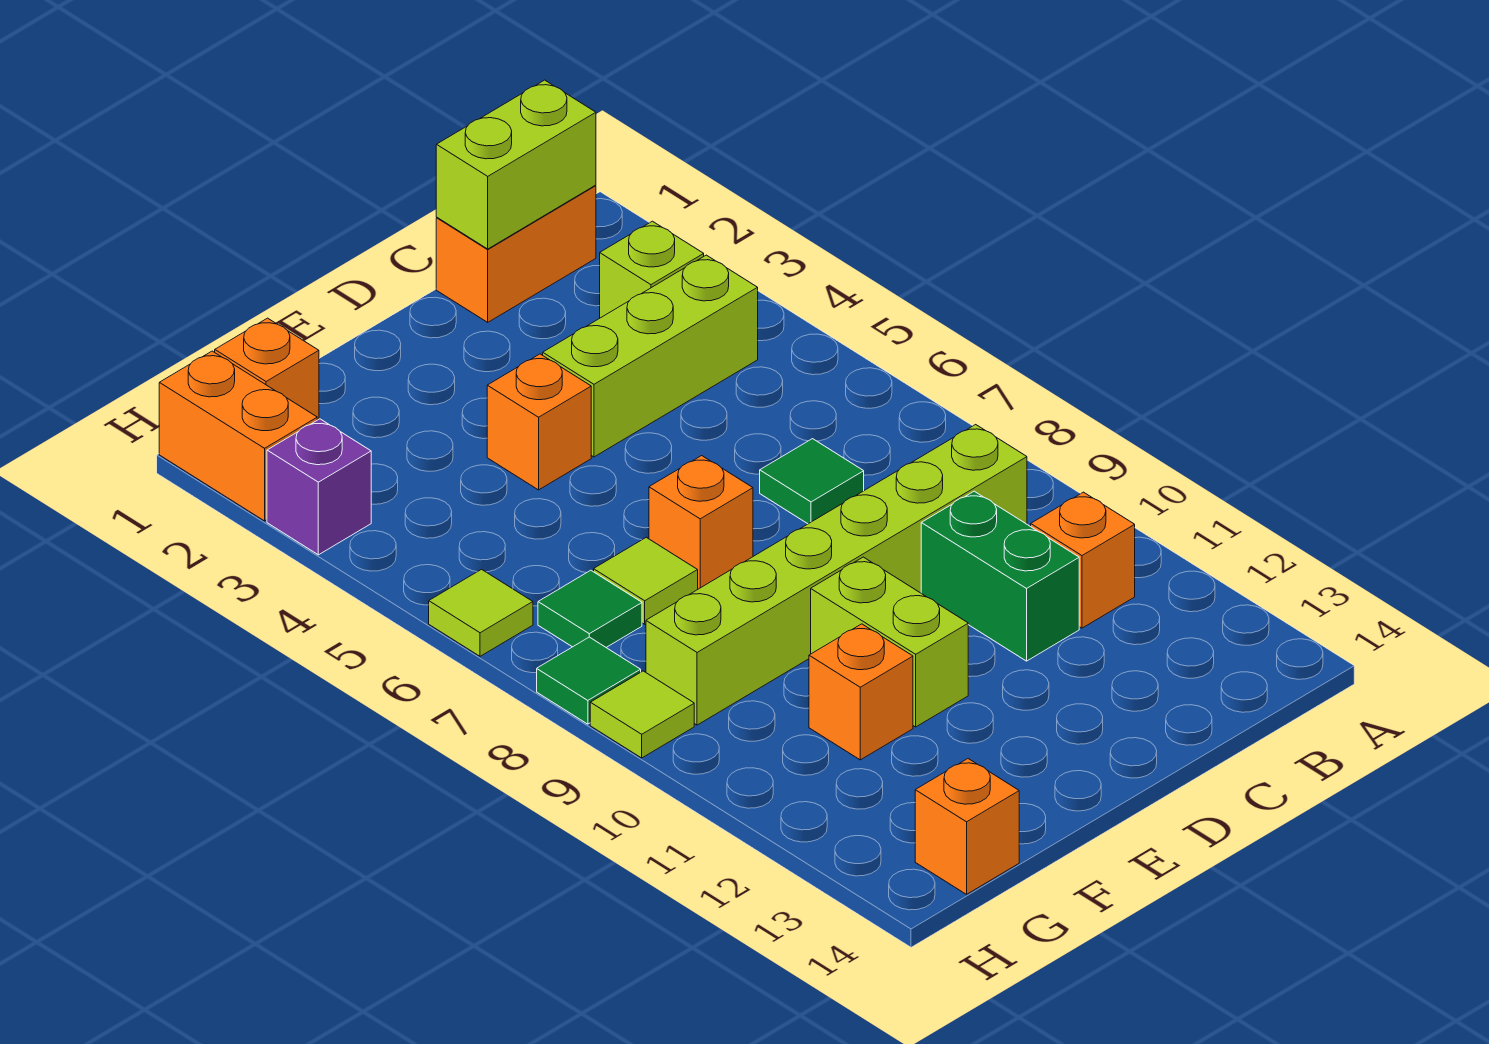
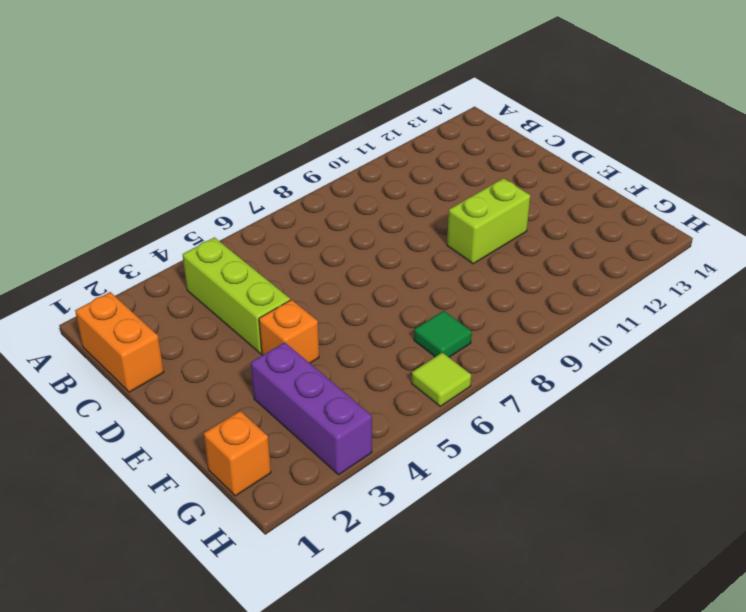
purple 1x3 brick [251,342,372,475] -> purple 1x1 brick [267,419,371,555]
none -> lime 1x1 brick [600,221,704,318]
none -> lime 1x6 brick [646,425,1027,725]
none -> orange 1x1 brick [1031,492,1135,628]

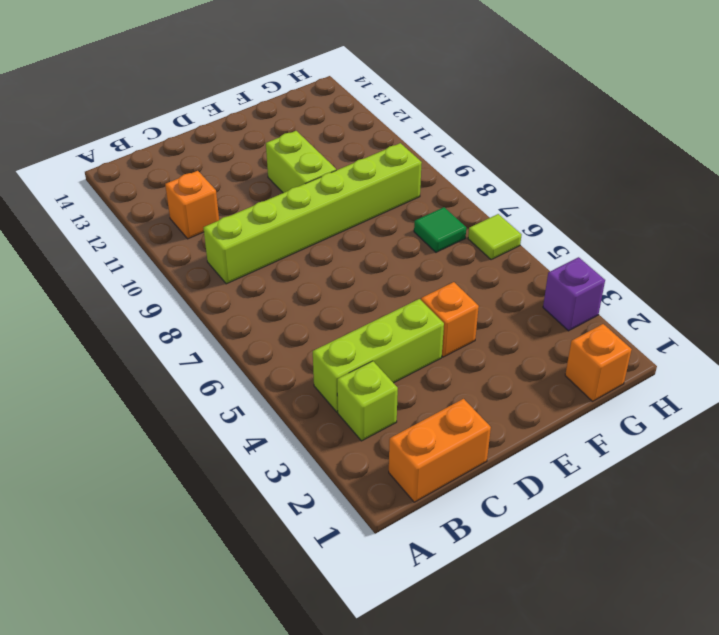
none -> green 1x1 tile [760,439,864,524]
none -> green 1x2 brick [921,491,1079,661]
none -> orange 1x1 brick [649,456,753,589]

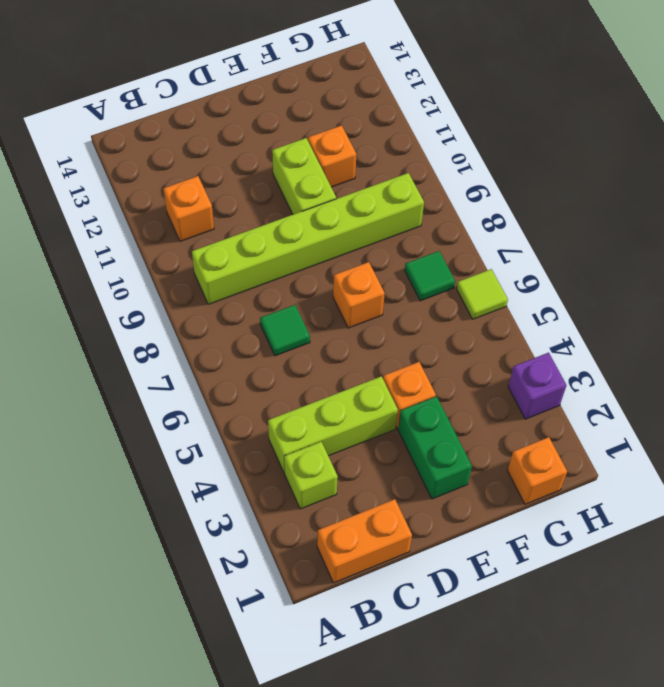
green 1x2 brick [398,396,472,499] -> green 1x2 brick moved to [921,491,1079,661]
none -> lime 1x1 tile [594,537,698,624]
none -> orange 1x1 brick [915,759,1019,894]
none -> orange 1x2 brick [159,351,317,521]

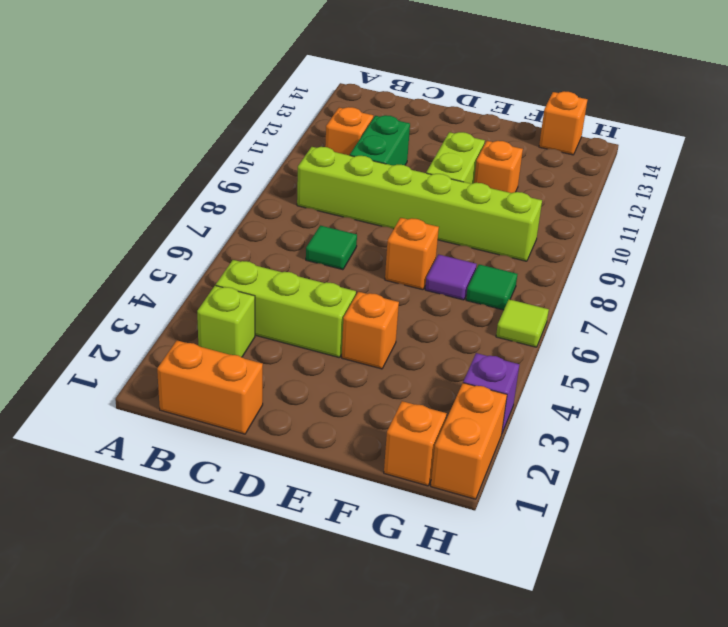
purple 1x1 tile [425,254,477,300] -> lime 1x1 tile [594,537,698,624]
none -> green 1x1 tile [537,637,641,724]
none -> lime 1x1 tile [590,671,694,758]
none -> lime 1x2 brick [436,80,596,249]

